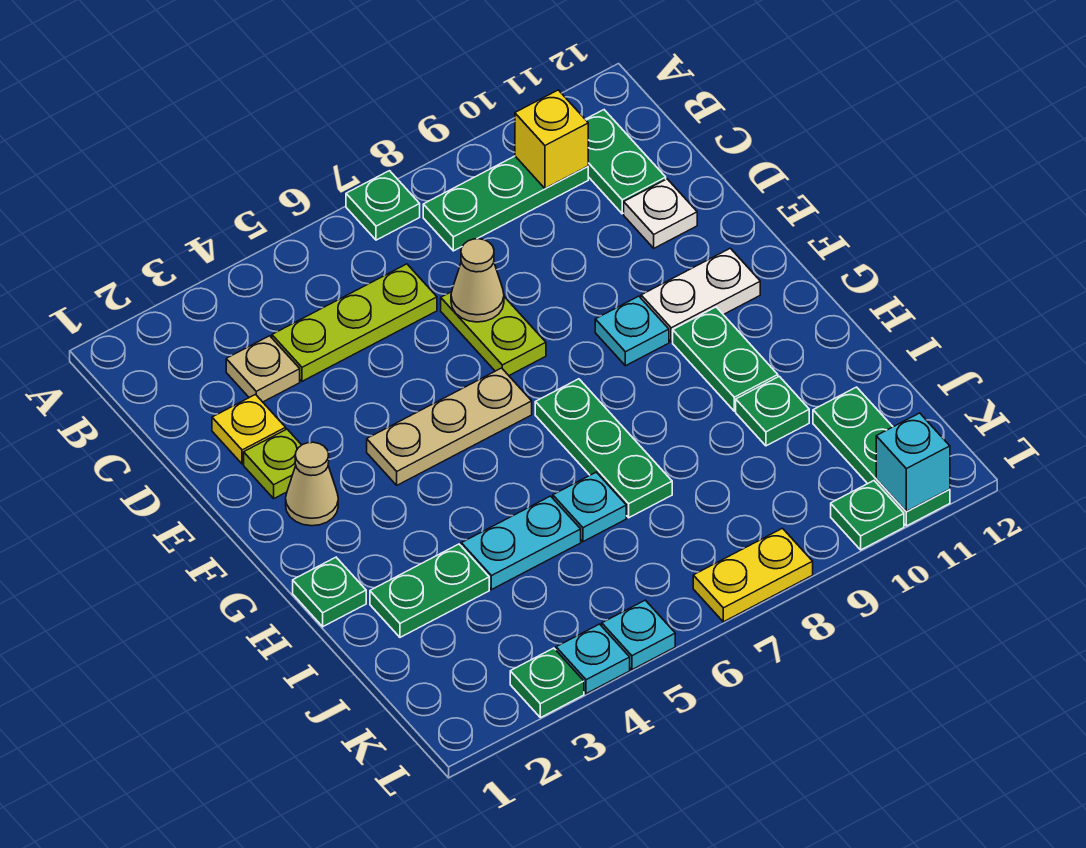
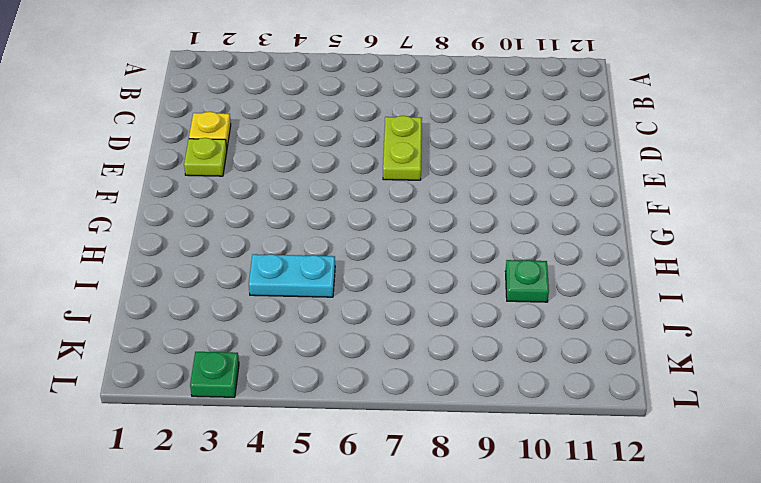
none -> green 1x1 plate [346,171,420,240]
none -> green 1x3 plate [423,156,588,251]
none -> green 1x2 plate [585,110,666,214]

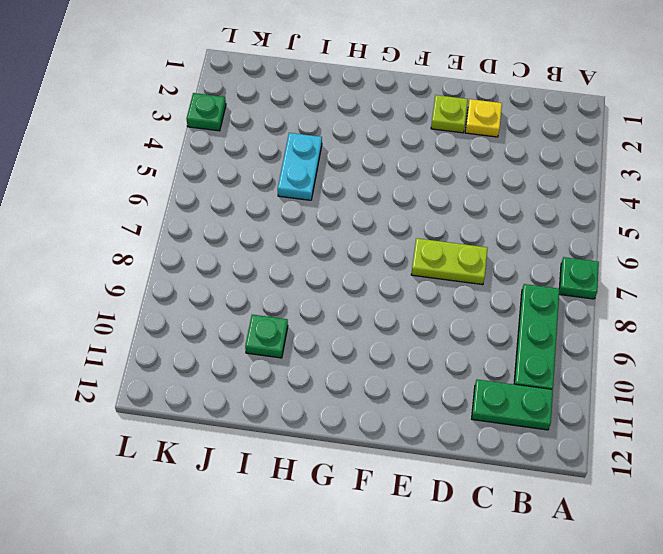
none -> tan 1x1 plate [226,336,300,402]
none -> lime 1x3 plate [272,264,437,381]
none -> white 1x1 plate [624,179,697,248]

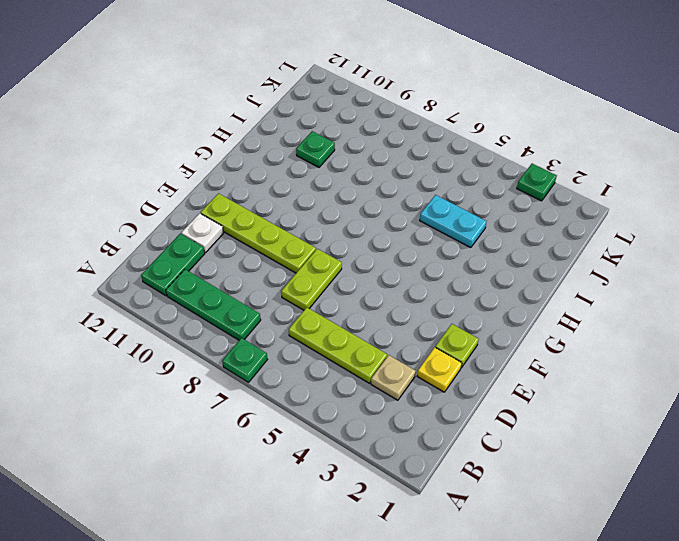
lime 1x4 plate [201,193,316,273] -> none
none -> tan 1x1 cone [286,442,338,526]
none -> tan 1x3 plate [367,368,532,485]
none -> cyan 1x1 plate [595,296,669,366]

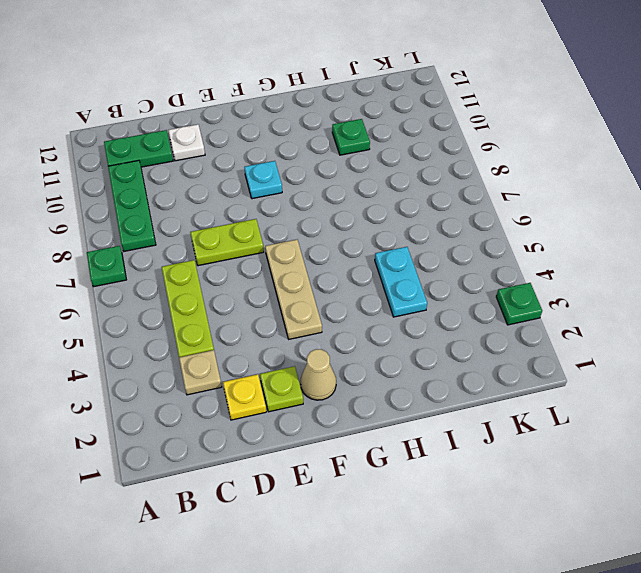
none -> white 1x2 plate [641,248,760,342]
none -> green 1x3 plate [535,379,672,518]
none -> green 1x2 plate [673,307,778,411]

